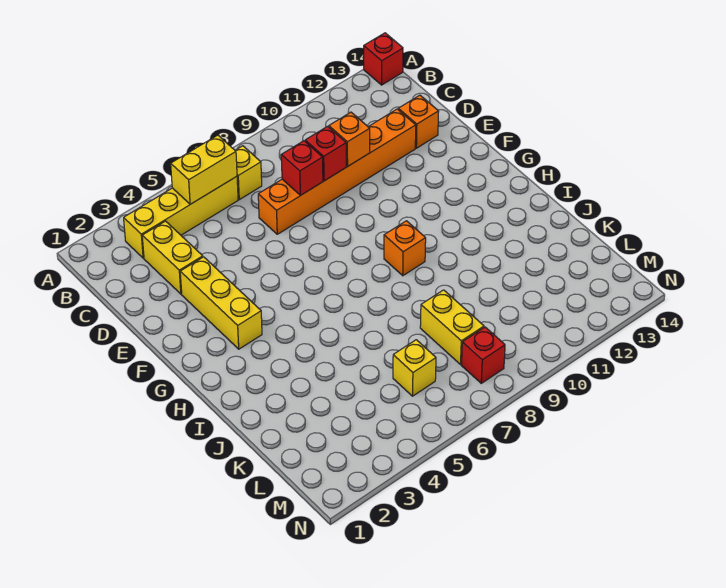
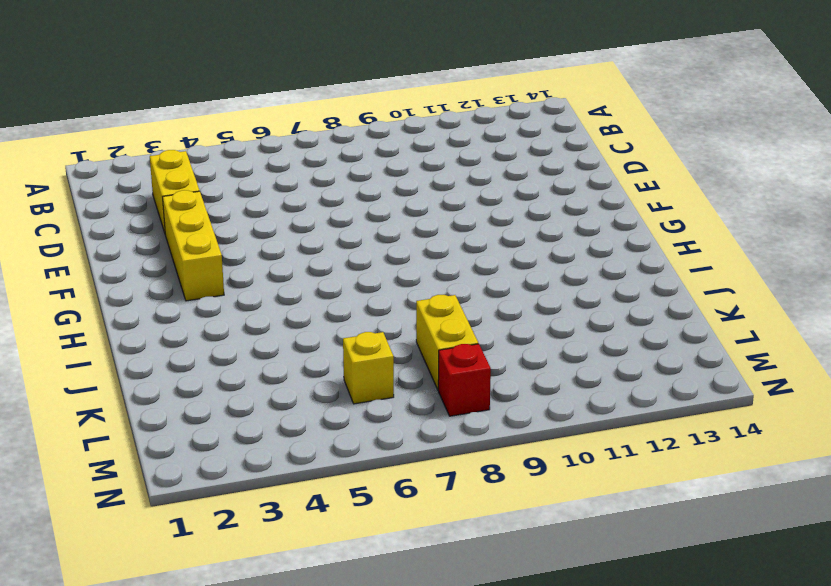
none -> red 1x1 brick [364,33,403,85]
none -> yellow 1x4 brick [124,177,238,258]
none -> yellow 1x1 brick [235,146,262,200]

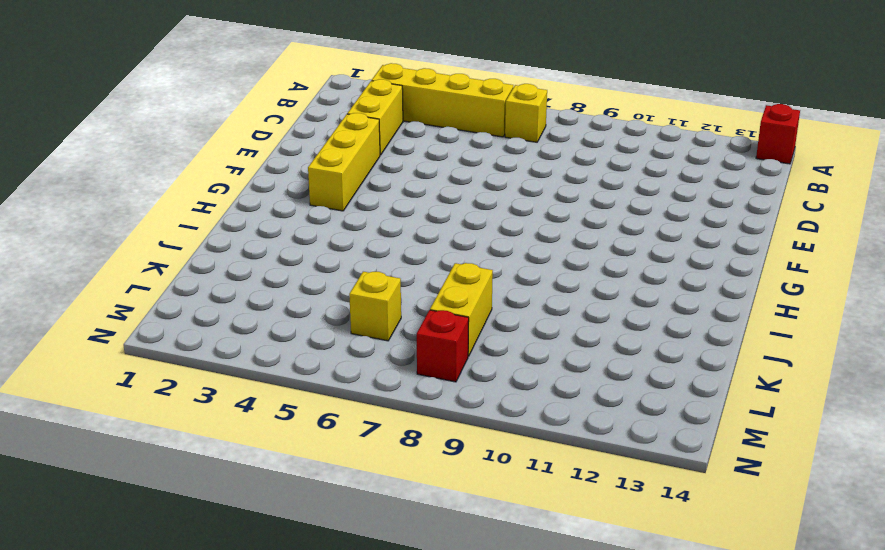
none -> orange 1x6 brick [258,109,416,234]
none -> orange 1x1 brick [398,95,439,148]
none -> orange 1x1 brick [384,221,426,276]

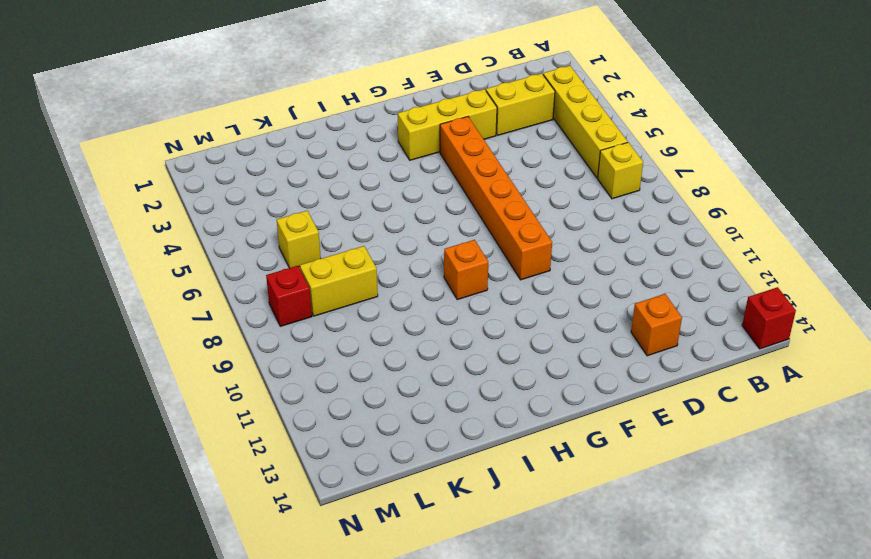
orange 1x6 brick [440,117,552,280] -> orange 1x6 brick moved to [258,109,416,234]
none -> yellow 1x2 brick [171,135,237,204]
none -> red 1x1 brick [281,141,323,196]
none -> red 1x1 brick [305,126,346,181]

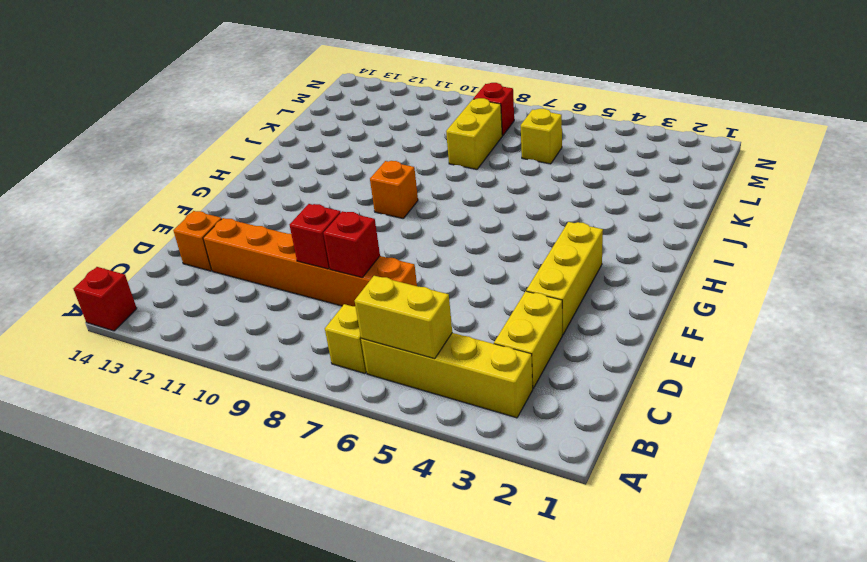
none -> orange 1x1 brick [329,112,370,166]

